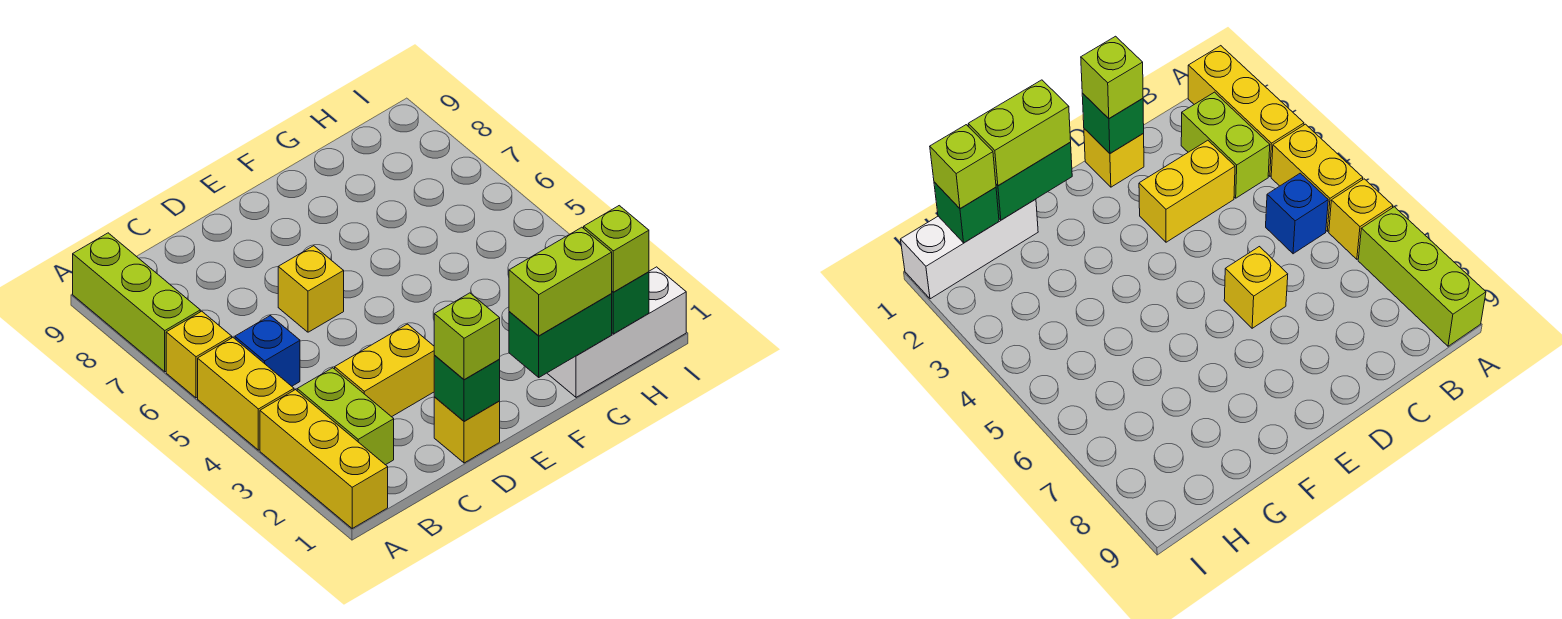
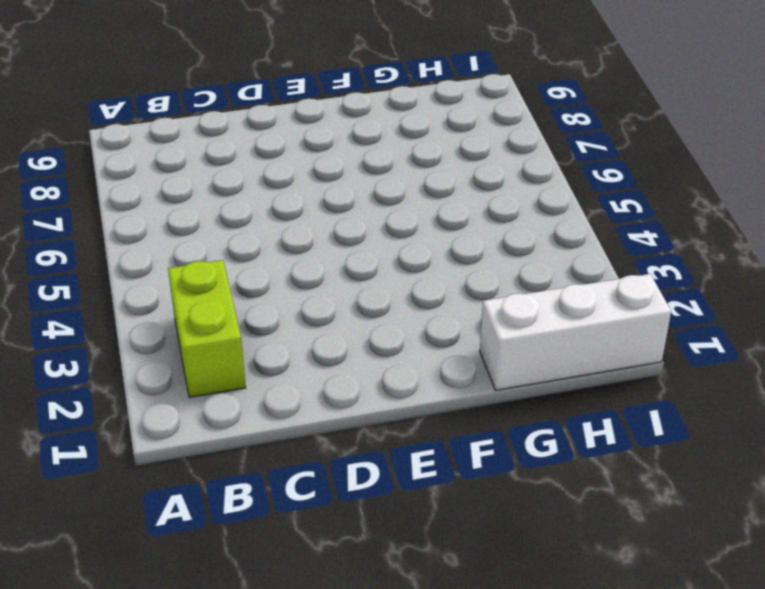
none -> yellow 1x3 brick [260,390,388,528]
none -> yellow 1x2 brick [198,338,294,450]
none -> yellow 1x1 brick [166,311,232,398]

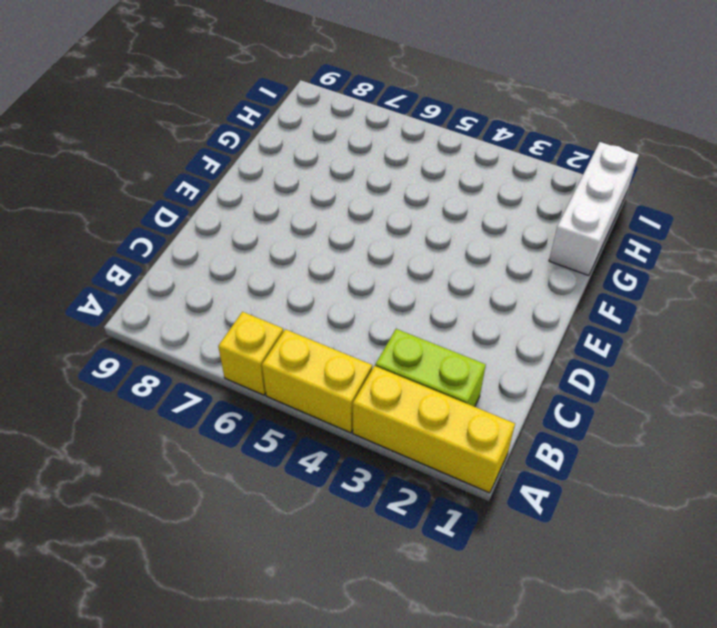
none -> lime 1x3 brick [73,233,200,372]
none -> blue 1x1 brick [235,316,300,386]
none -> yellow 1x2 brick [335,324,435,417]

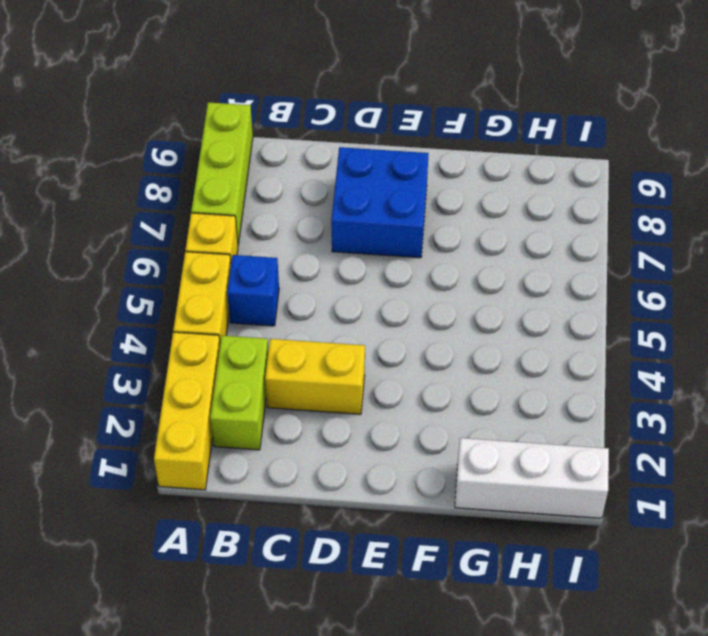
blue 2x2 brick [331,147,429,258] -> none
none -> yellow 1x1 brick [434,397,500,463]
none -> yellow 1x1 brick [278,246,344,332]
none -> green 1x1 brick [434,356,500,421]

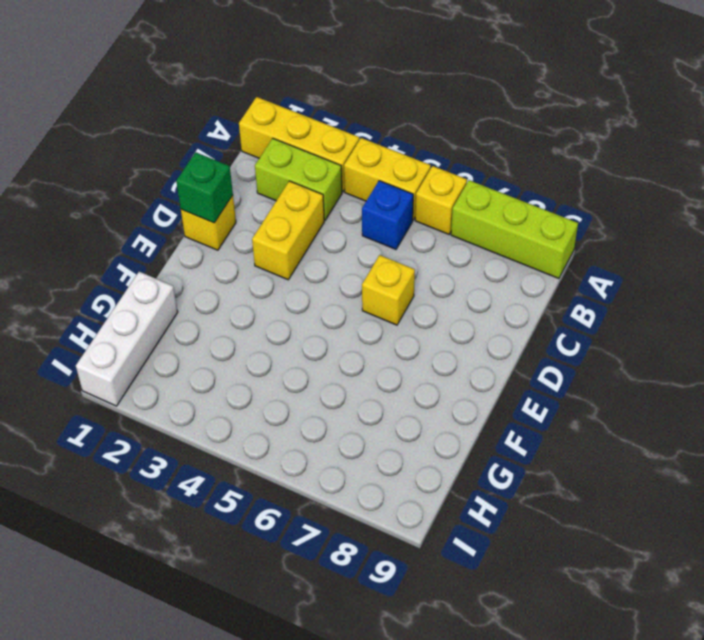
none -> green 1x2 brick [509,294,612,377]
none -> green 1x1 brick [611,272,649,334]
none -> lime 1x1 brick [434,293,500,380]

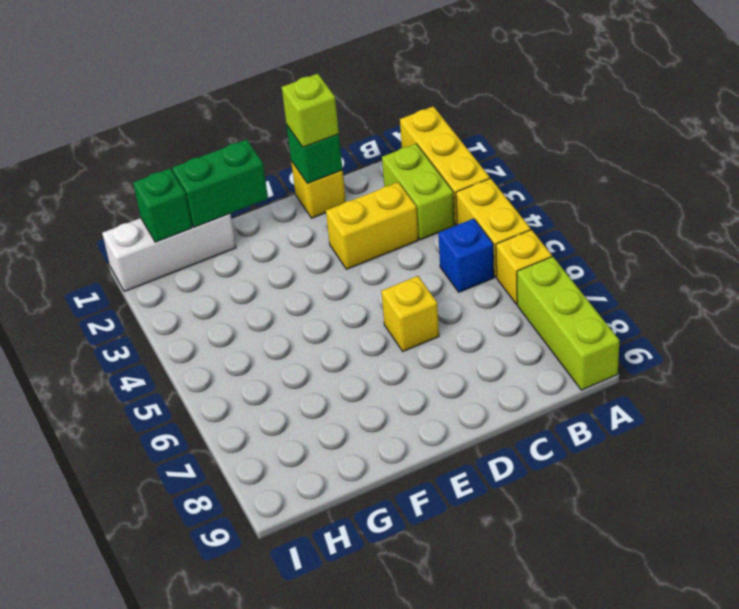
none -> lime 1x2 brick [509,227,612,336]
none -> lime 1x1 brick [584,206,649,292]

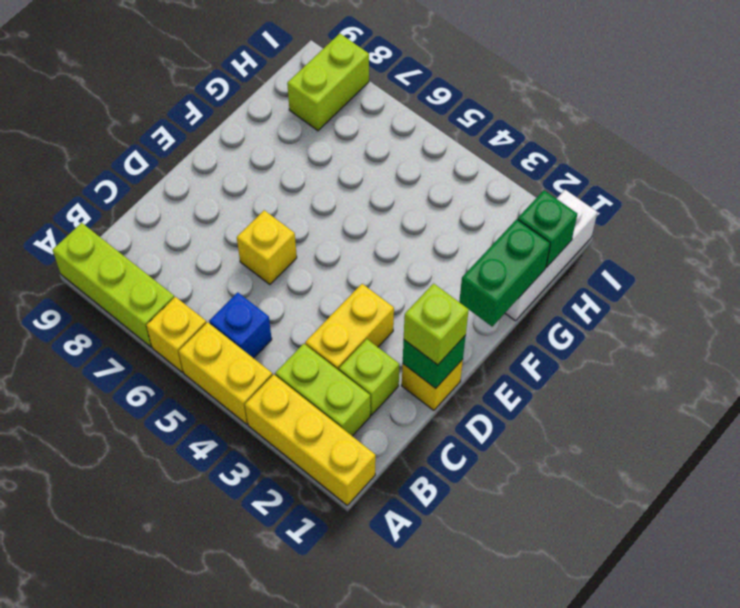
lime 1x1 brick [339,339,399,415] -> lime 1x1 brick moved to [584,206,649,292]
lime 1x2 brick [287,34,369,131] -> lime 1x2 brick moved to [509,227,612,336]

